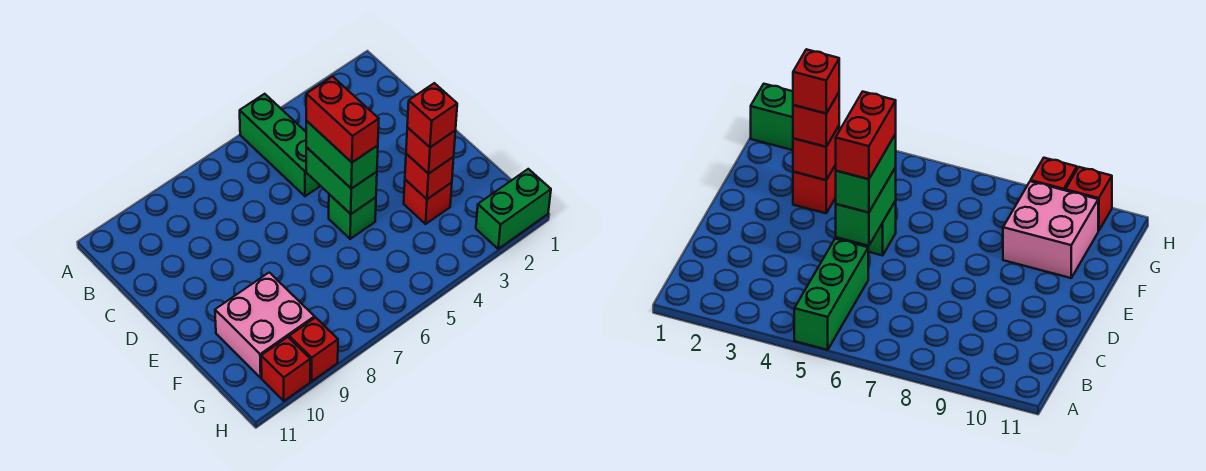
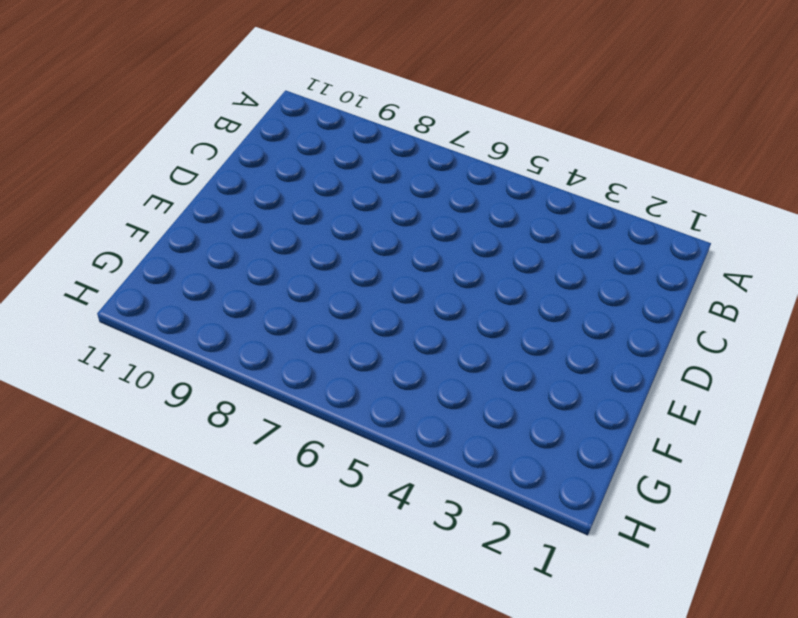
none -> green 1x3 brick [240,94,320,196]
none -> green 1x1 brick [329,194,376,239]
none -> red 1x1 brick [404,180,452,224]

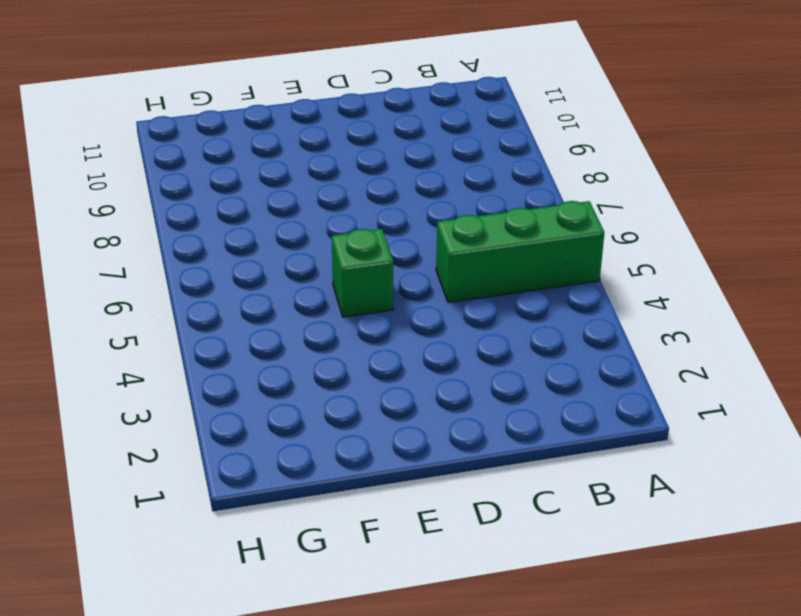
none -> red 1x1 brick [404,180,452,224]
none -> pink 2x2 brick [215,273,314,378]
none -> green 1x2 brick [476,169,551,249]

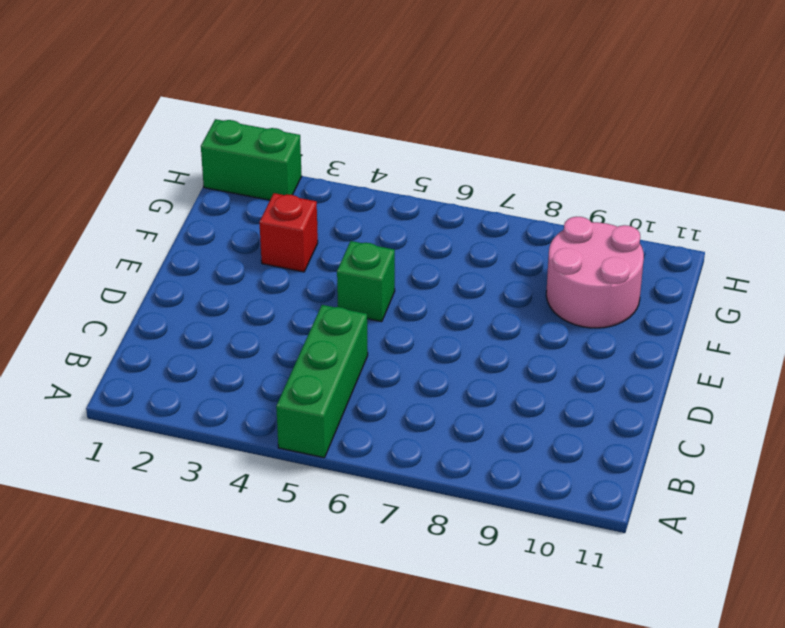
pink 2x2 round brick [546,217,644,328] -> pink 2x2 brick [215,273,314,378]
none -> red 1x1 brick [289,318,338,381]
none -> red 1x1 brick [261,337,310,401]
none -> green 1x2 brick [306,147,377,214]

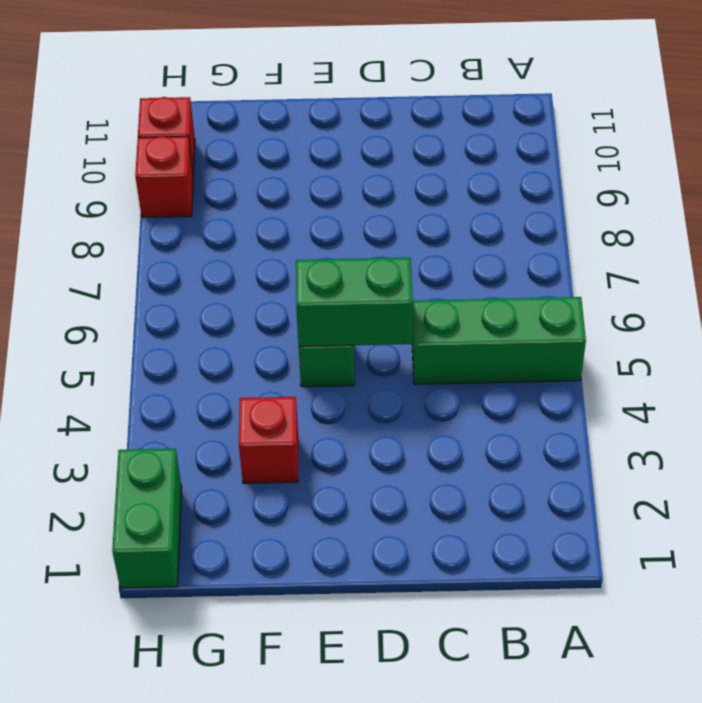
none -> pink 2x2 brick [215,273,314,378]
none -> red 1x1 brick [405,154,454,199]
none -> green 1x2 brick [306,121,378,189]

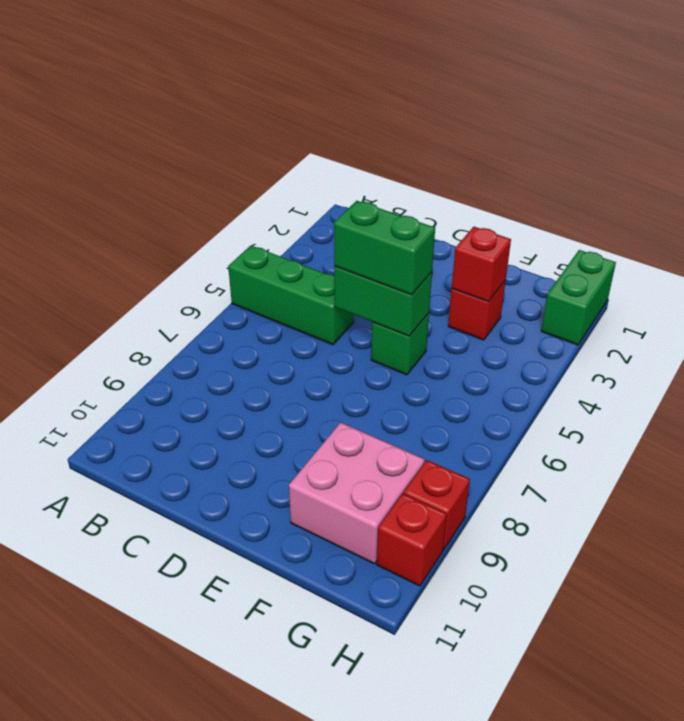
none -> red 1x1 brick [406,127,456,174]
none -> red 1x2 brick [306,77,379,162]
none -> red 1x1 brick [407,83,457,147]

